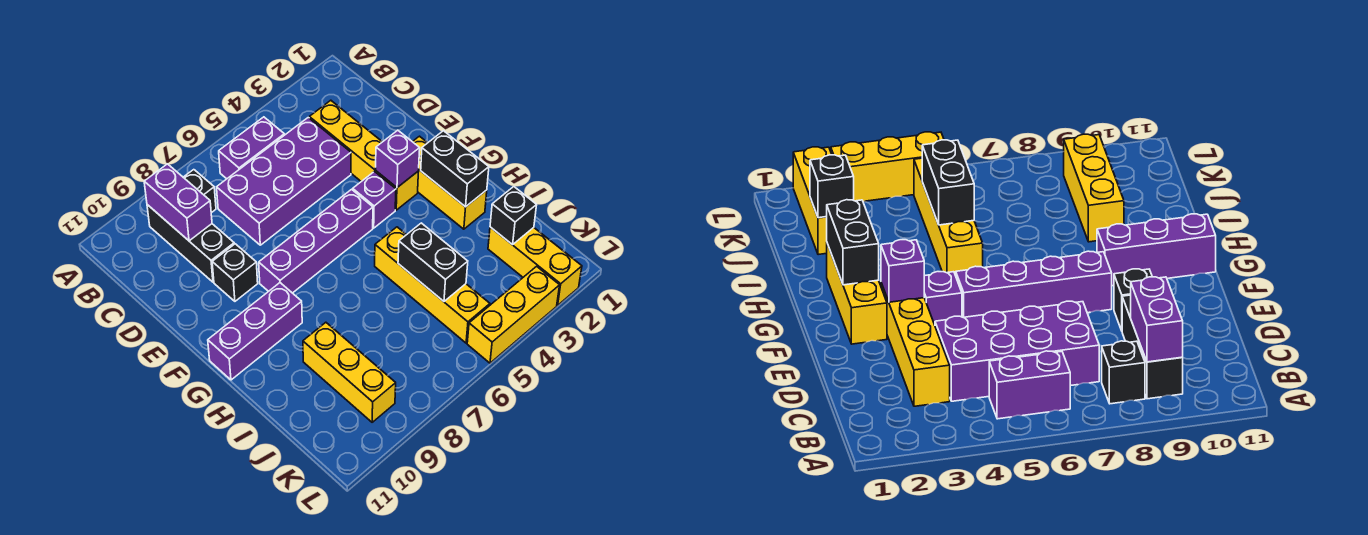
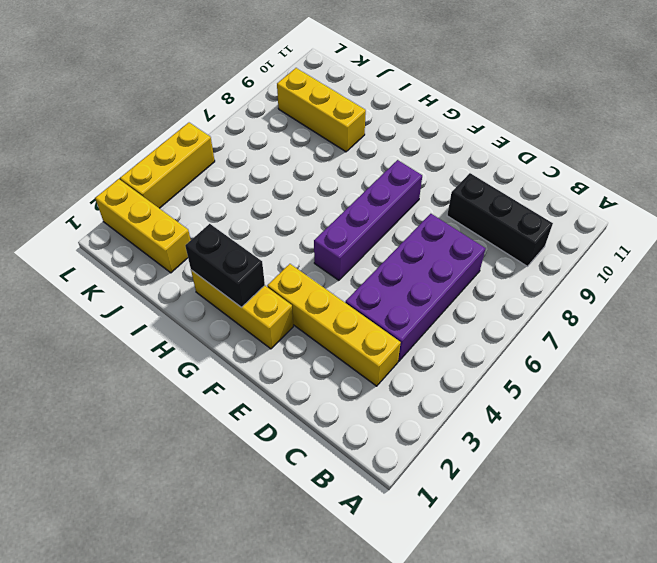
none -> purple 1x2 brick [219,117,284,179]
none -> black 1x1 brick [183,170,216,213]
none -> black 1x1 brick [212,244,258,301]

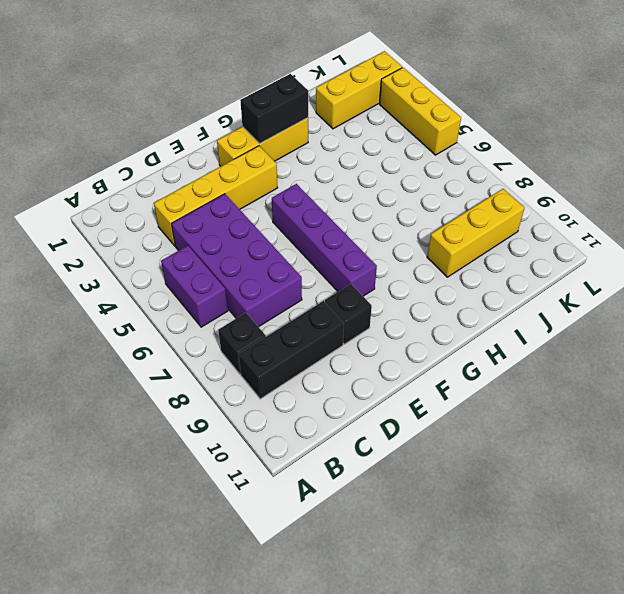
none -> purple 1x1 brick [353,172,396,228]
none -> purple 1x3 brick [208,283,302,380]
none -> yellow 1x4 brick [375,227,490,343]

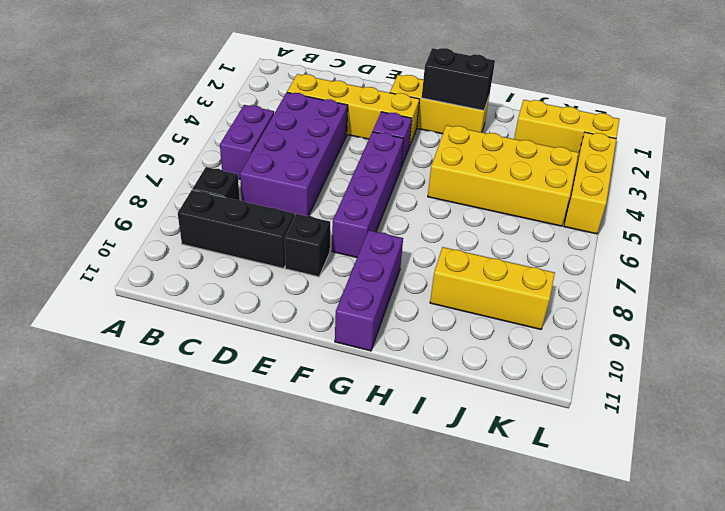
yellow 2x4 brick [428,125,579,226] -> yellow 1x4 brick [375,227,490,343]
none -> purple 1x2 brick [144,164,212,241]
none -> purple 1x1 brick [376,130,420,187]
none -> black 1x2 brick [398,223,468,301]

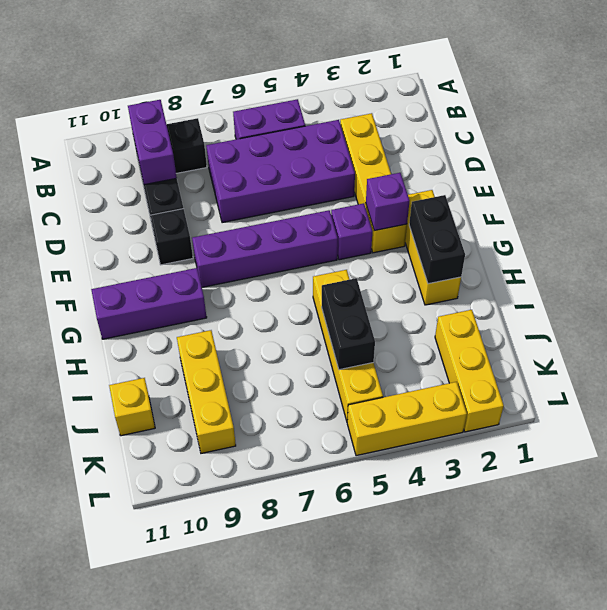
yellow 1x1 brick [109,378,155,436] -> none
none -> black 1x1 brick [490,187,537,245]

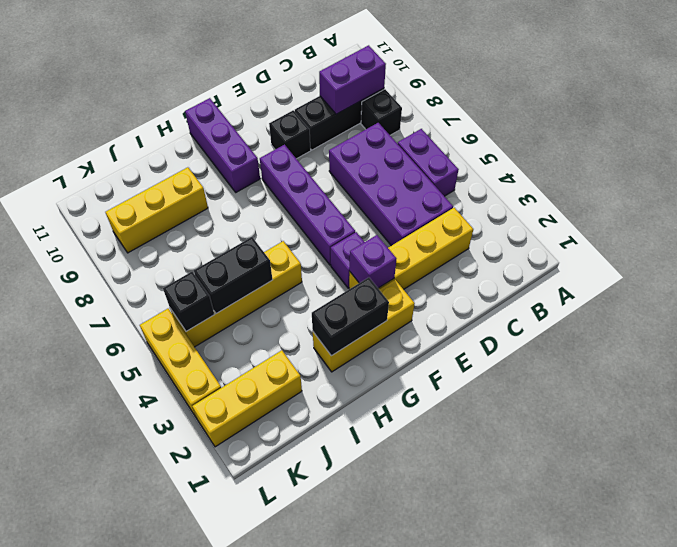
black 1x1 brick [163,272,215,332] -> black 1x1 brick moved to [490,187,537,245]

